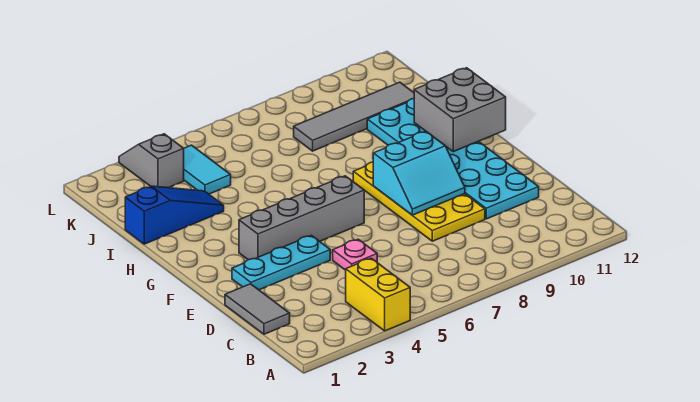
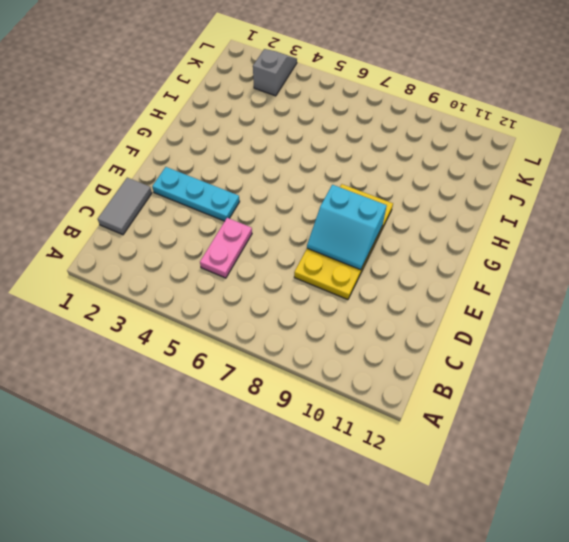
pink 1x2 plate [200,218,252,278] -> pink 1x1 plate [333,239,377,270]
none -> yellow 1x2 brick [346,258,410,331]
none -> cyan 2x6 plate [367,99,539,219]
none -> grey 1x4 brick [239,176,364,260]

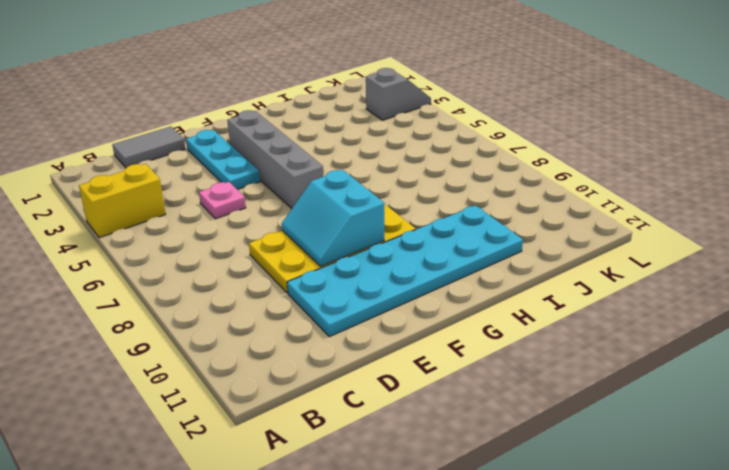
none -> blue 1x3 slope [125,186,224,244]
none -> cyan 1x2 tile [184,145,231,194]
none -> grey 1x4 tile [294,82,414,151]

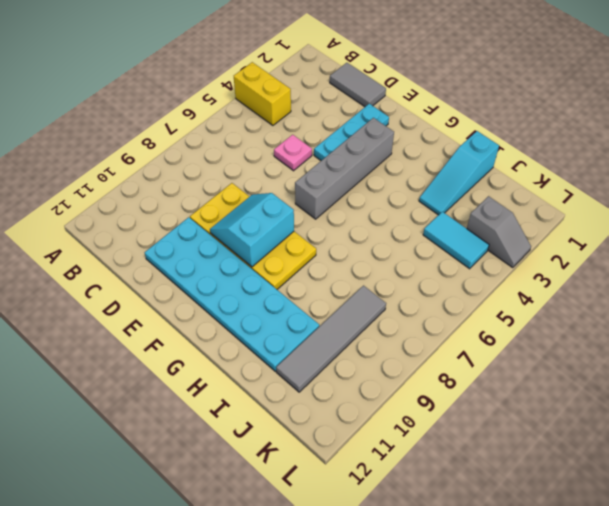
cyan 1x3 slope [419,131,499,215] -> blue 1x3 slope [125,186,224,244]
none -> grey 2x2 brick [414,68,506,152]

